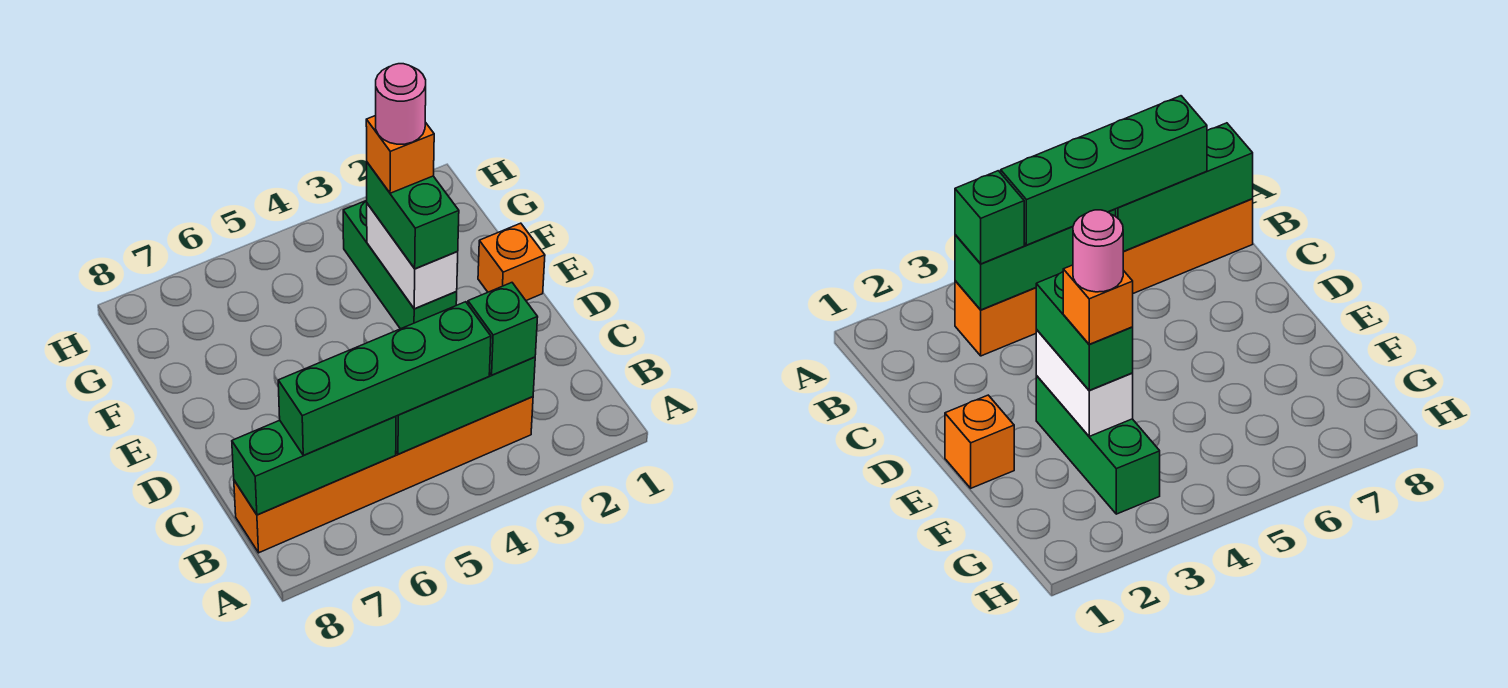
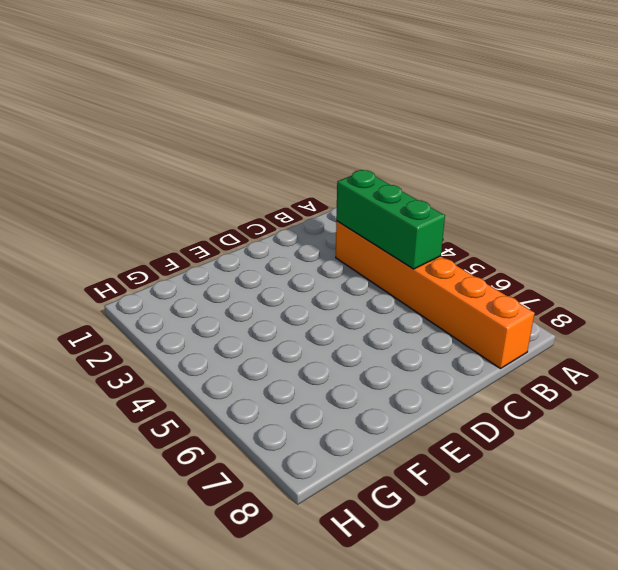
none -> orange 1x1 brick [478,223,545,300]
none -> green 1x3 brick [343,200,457,329]

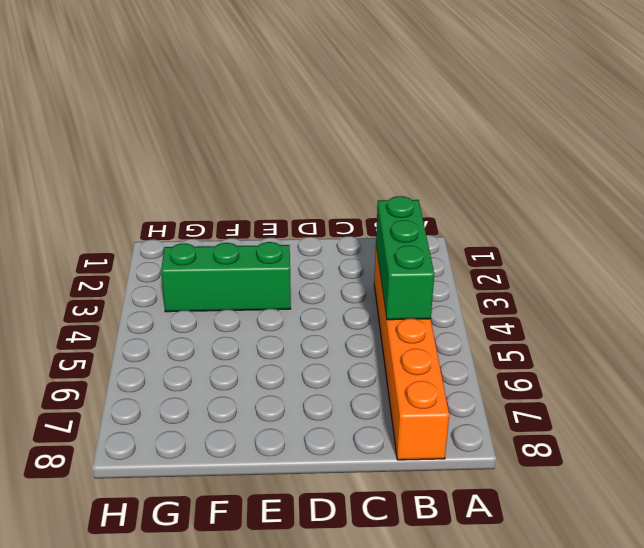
none -> orange 1x1 brick [478,223,545,300]
none -> green 1x3 brick [232,416,396,515]

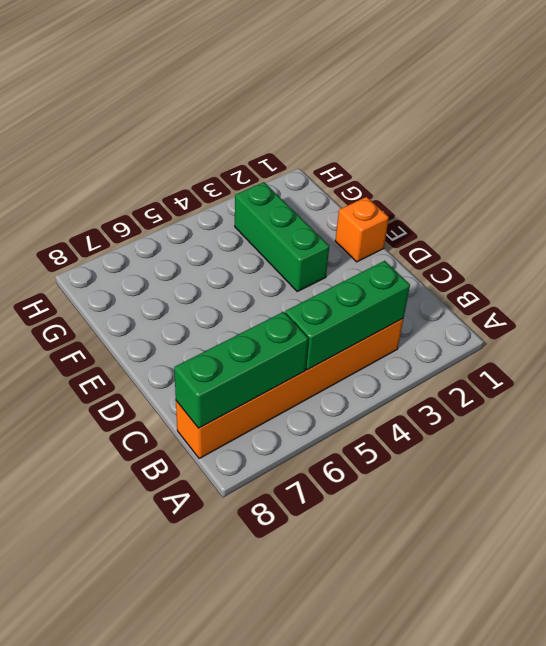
none -> white 1x2 brick [367,204,458,309]
none -> green 1x1 brick [468,283,538,375]

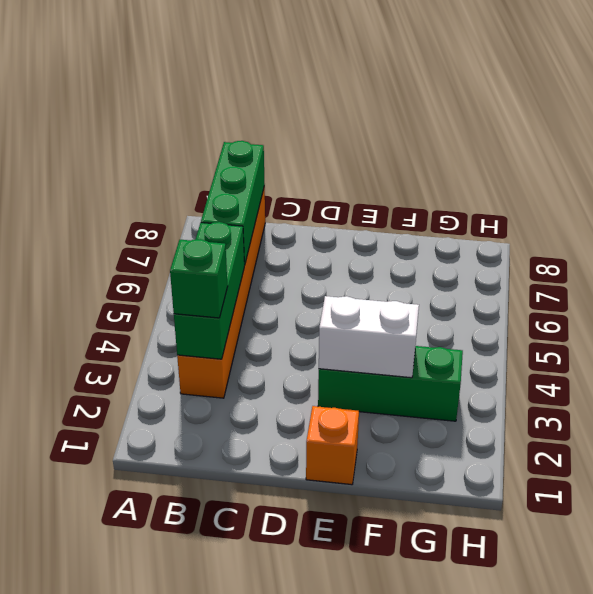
none -> green 1x4 brick [278,302,491,455]
none -> green 1x2 brick [367,162,459,269]

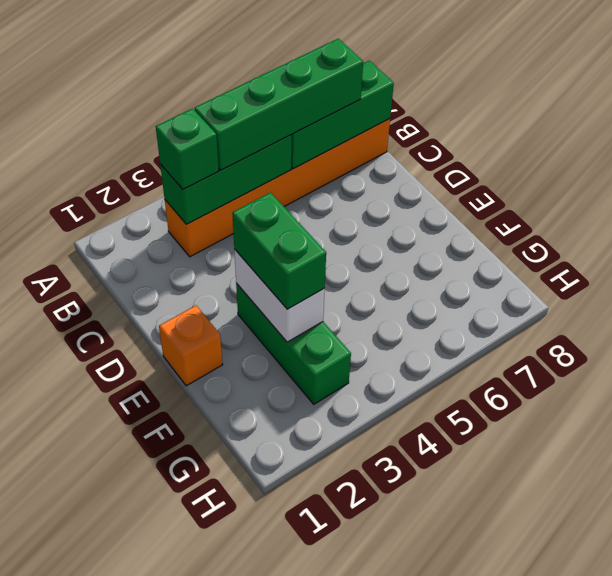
none -> orange 1x1 brick [366,116,434,193]
none -> pink 1x1 round brick [376,64,426,144]

